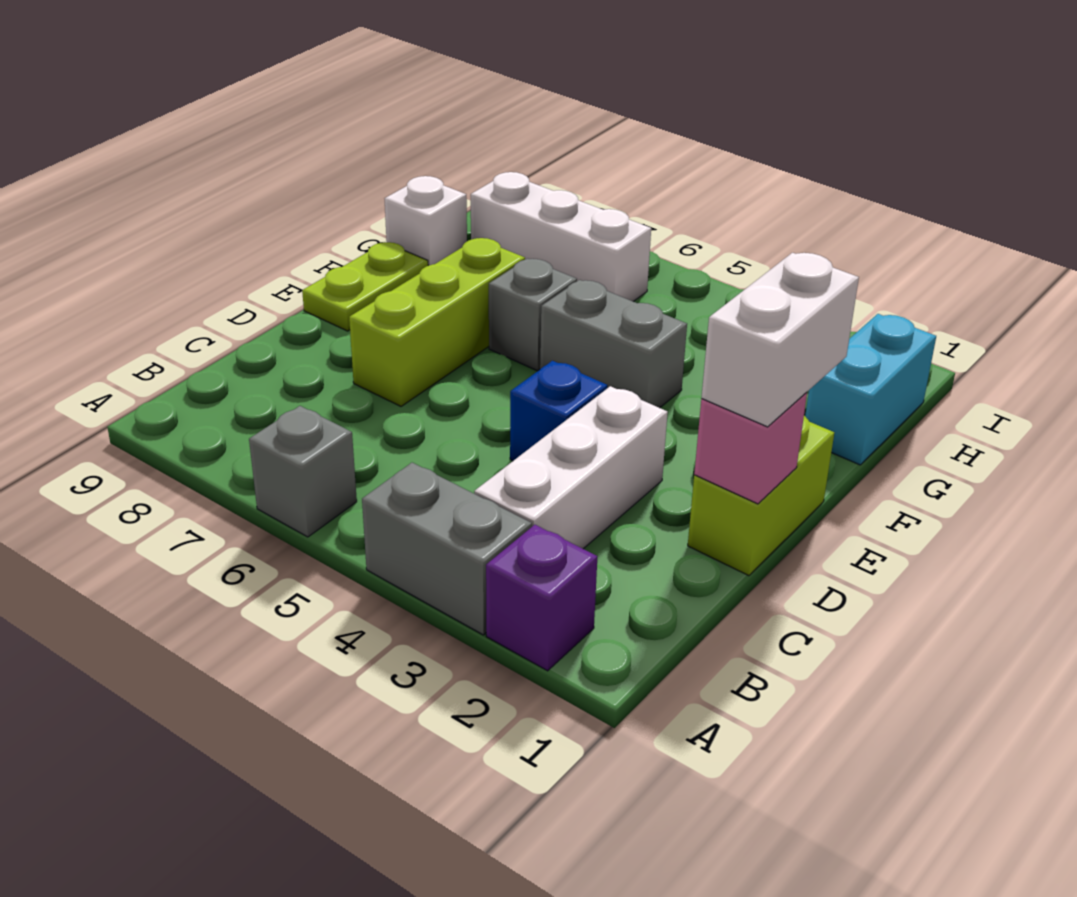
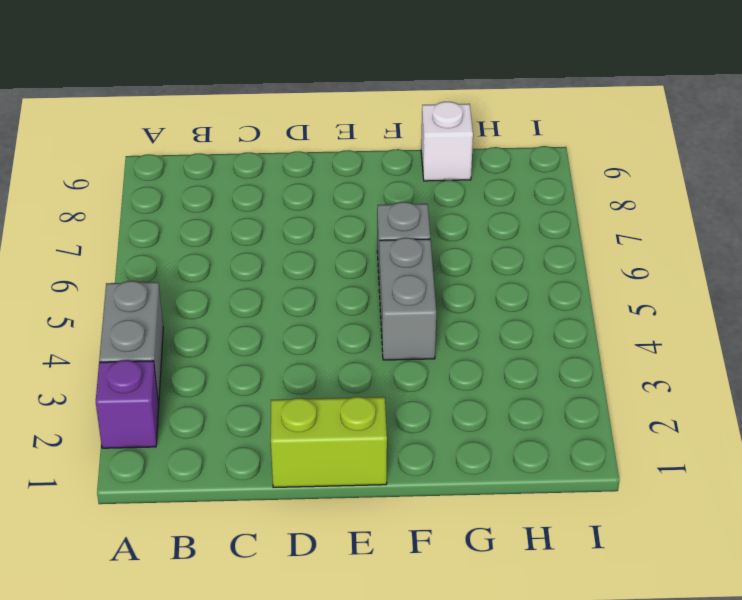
none -> grey 1x1 brick [249,406,357,537]
none -> white 1x3 brick [474,386,668,549]
none -> blue 1x1 brick [510,361,607,461]

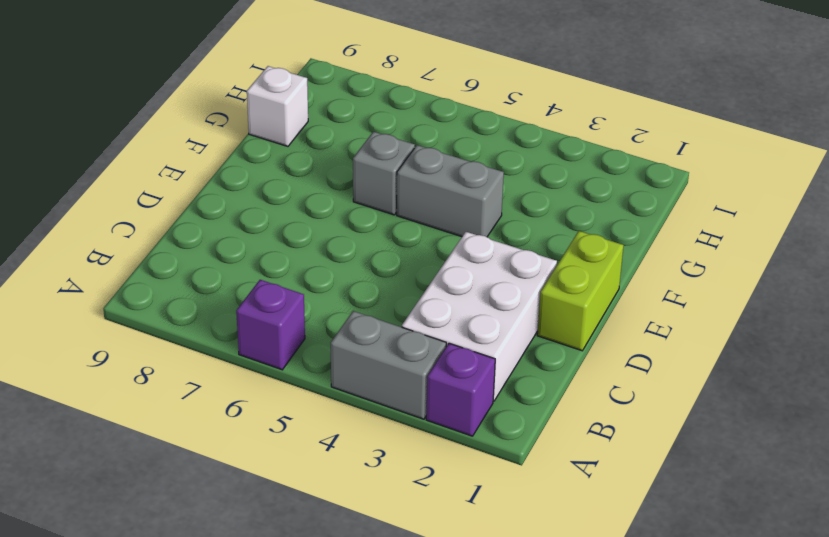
purple 1x1 brick [236,280,305,370] -> grey 1x1 brick [249,406,357,537]
white 2x3 brick [402,232,557,401] -> white 1x3 brick [474,386,668,549]
none -> blue 1x1 brick [510,361,607,461]
none -> lime 1x3 brick [349,238,525,406]
none -> lime 1x2 plate [302,242,428,331]

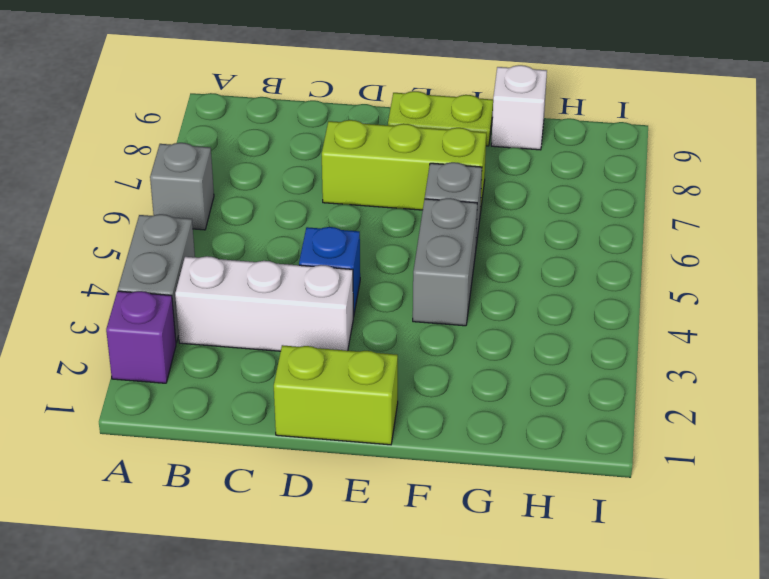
none -> cyan 1x2 brick [805,314,936,465]
none -> white 1x3 brick [471,172,651,302]
none -> pink 1x1 brick [694,392,807,504]

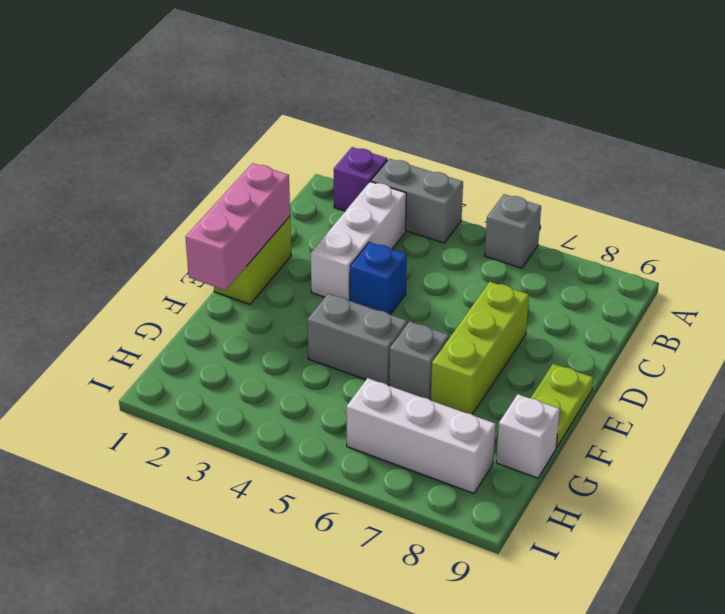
pink 1x3 brick [185,163,290,290] -> pink 1x1 brick [694,392,807,504]
none -> cyan 1x2 brick [805,314,936,465]
none -> white 1x2 brick [701,253,859,427]

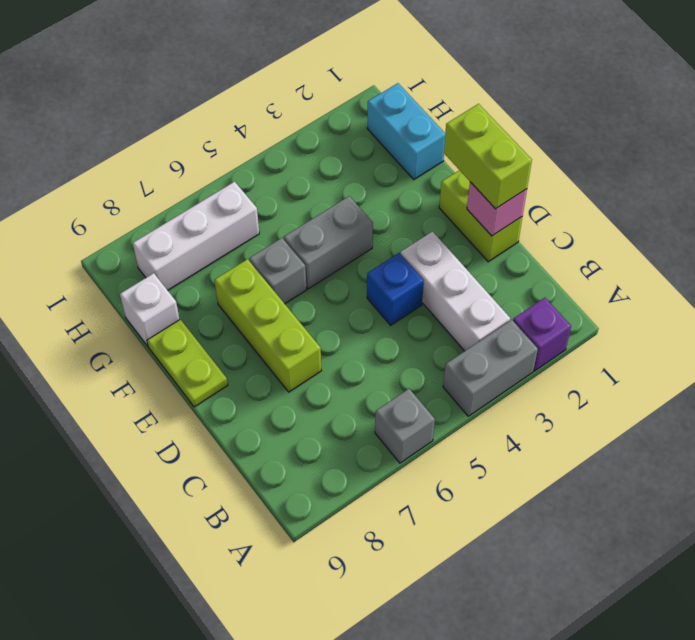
lime 1x2 brick [444,104,532,209] -> white 1x2 brick [701,253,859,427]

